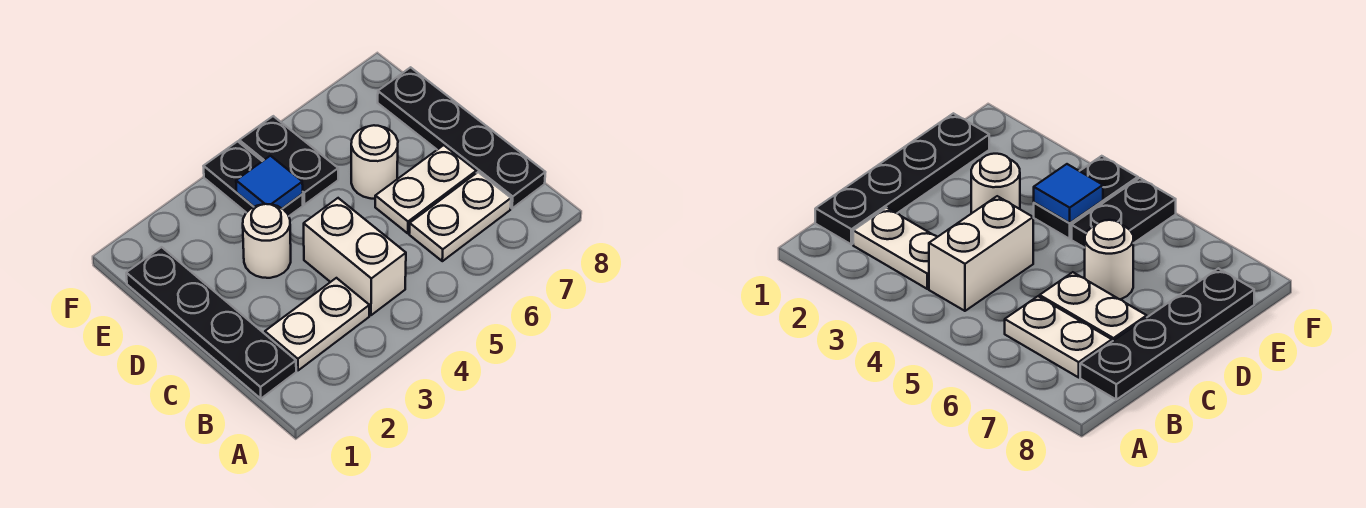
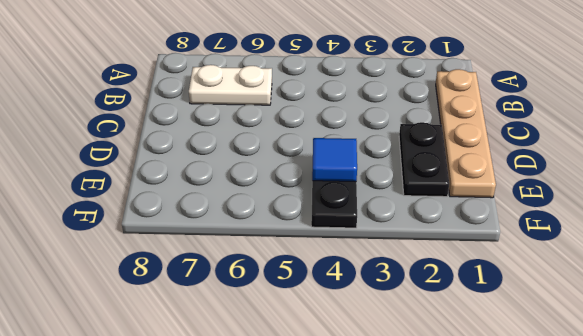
tan 1x4 plate [436,69,496,198] -> black 1x4 plate [126,247,296,399]
black 1x2 plate [399,122,449,197] -> black 1x2 plate moved to [239,116,338,205]
none -> white 1x2 plate [265,278,369,370]
none -> white 1x2 brick [304,198,406,315]

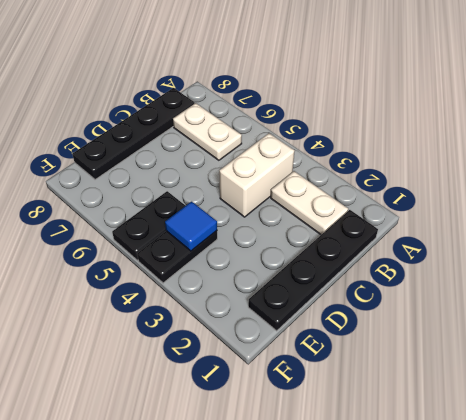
none -> white 1x2 plate [375,145,476,233]
none -> white 1x1 round brick [243,204,291,278]

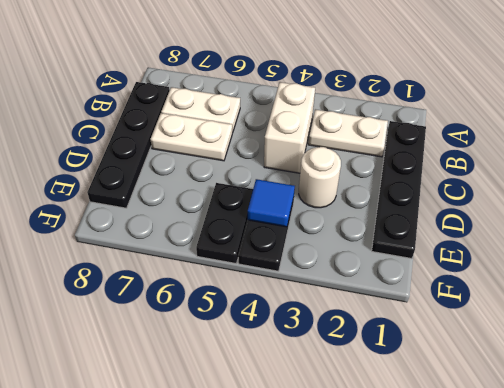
none -> white 1x1 round brick [351,125,398,199]

